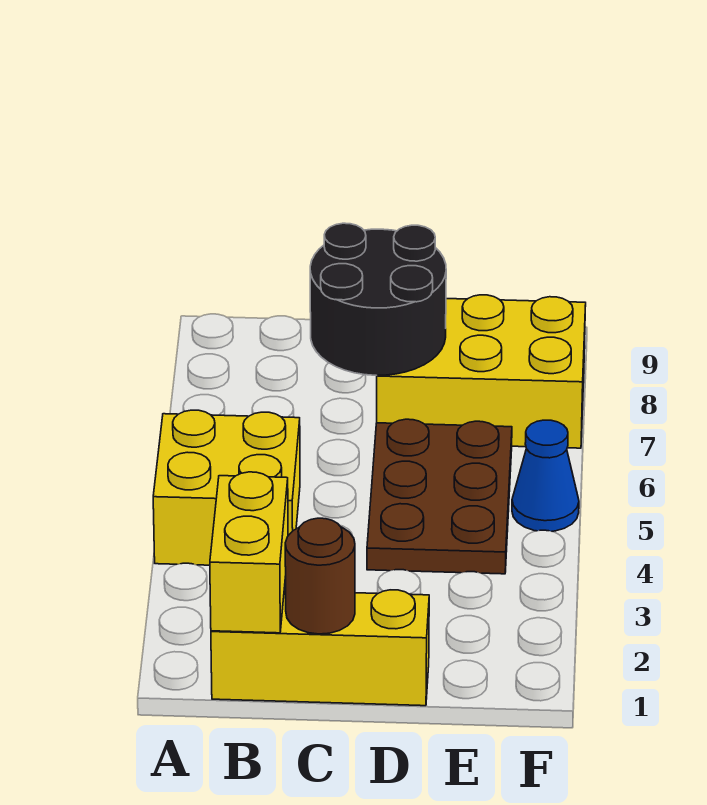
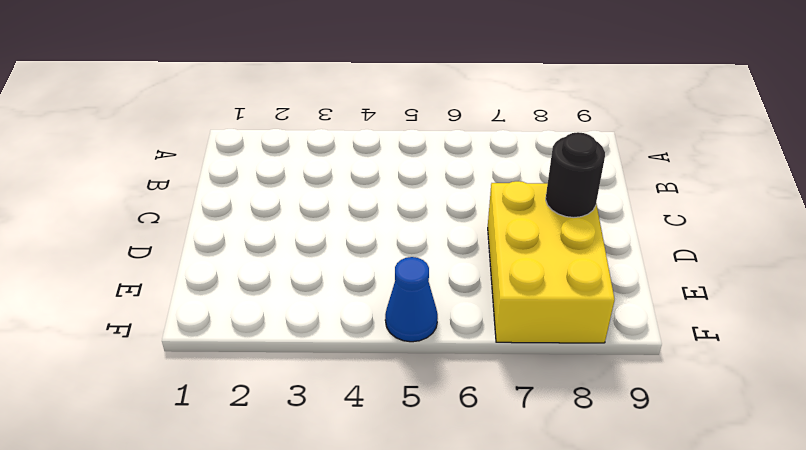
black 1x1 round brick [546,132,605,218] -> black 2x2 round brick [310,223,446,375]
none -> yellow 2x2 brick [153,410,300,565]
none -> yellow 1x3 brick [211,590,429,706]

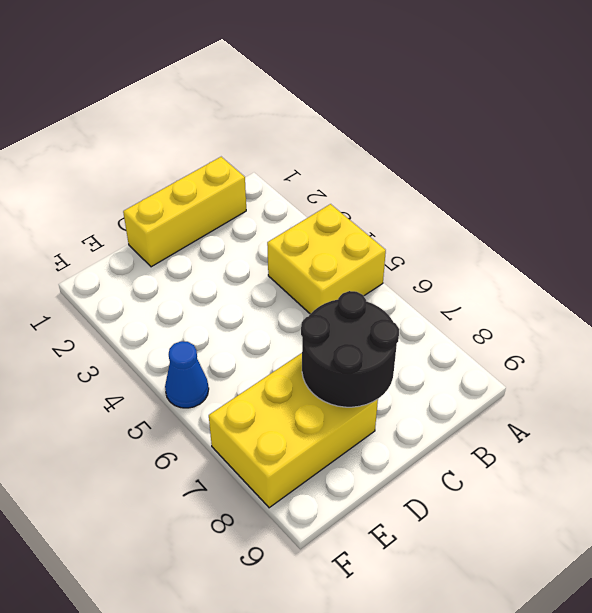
none -> brown 2x3 plate [367,419,512,574]
none -> yellow 1x2 brick [210,472,288,633]

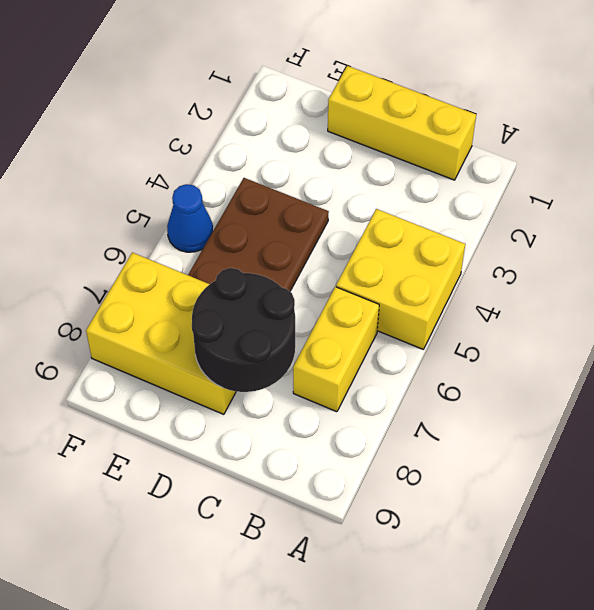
yellow 1x2 brick [293,287,379,412] -> yellow 1x2 brick moved to [210,472,288,633]
none -> brown 1x1 round brick [285,518,355,634]

